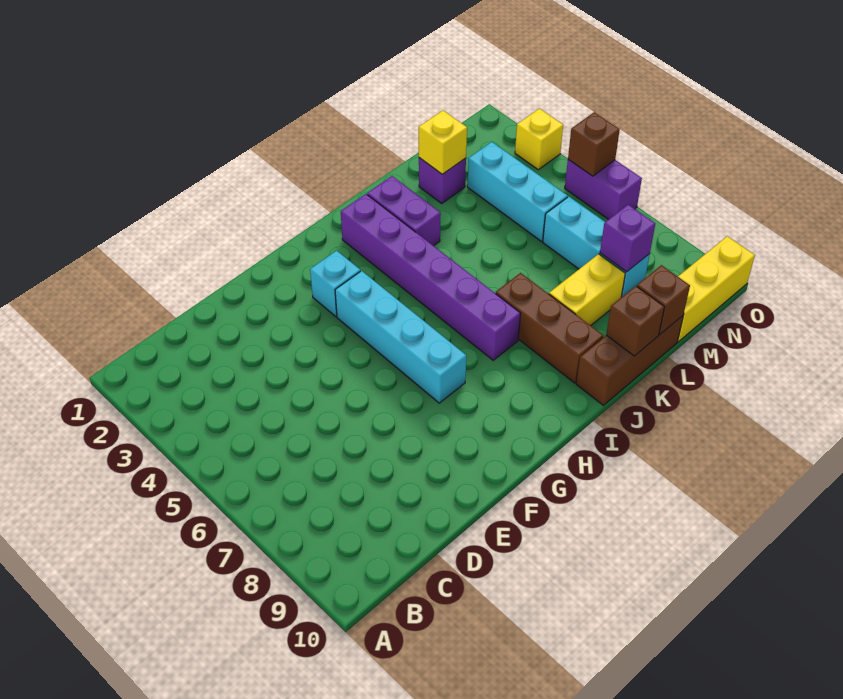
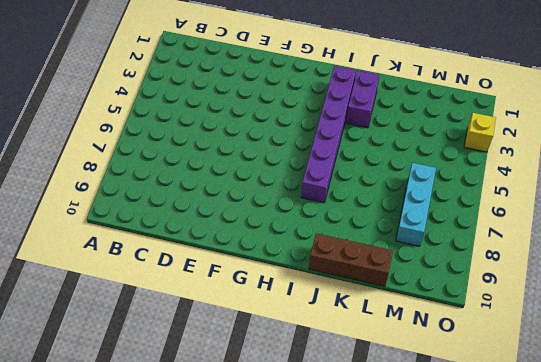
none -> cyan 1x1 brick [310,251,360,316]
none -> cyan 1x4 brick [335,271,466,403]
none -> brown 1x3 brick [496,273,603,383]

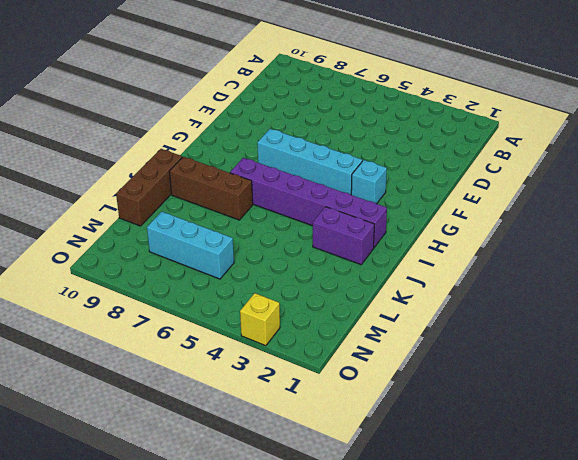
none -> yellow 1x2 brick [549,254,625,325]
none -> purple 1x1 brick [419,158,466,203]
none -> cyan 1x3 brick [467,142,568,241]

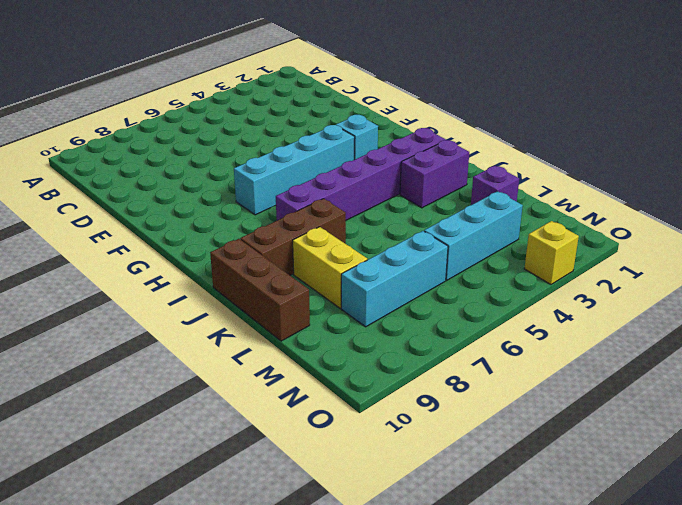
none -> yellow 1x3 brick [678,236,755,342]
none -> purple 1x2 brick [565,160,642,219]
none -> brown 1x1 brick [606,286,664,356]

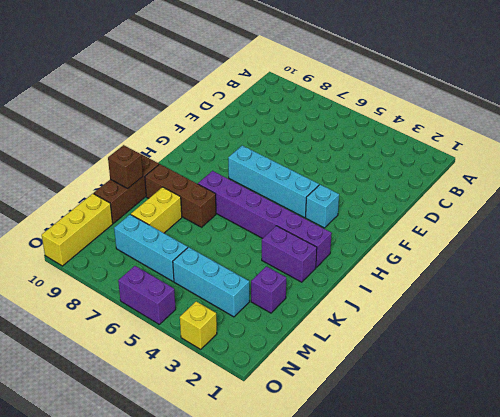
none -> yellow 1x1 brick [419,110,467,174]
none -> brown 1x1 brick [637,265,690,335]
none -> purple 1x1 brick [600,205,655,272]

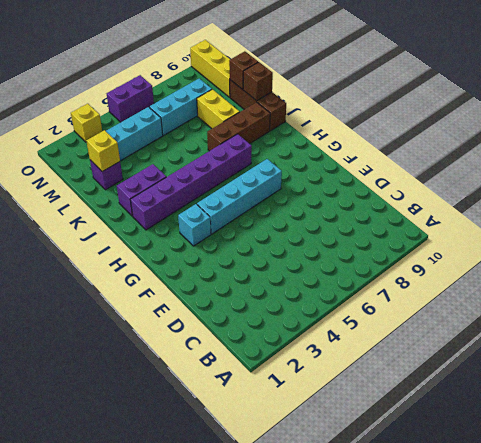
none -> purple 1x1 brick [600,205,655,272]
none -> brown 1x1 brick [568,112,620,176]

